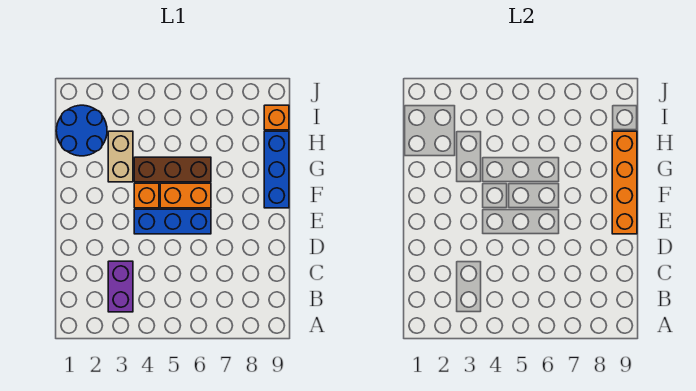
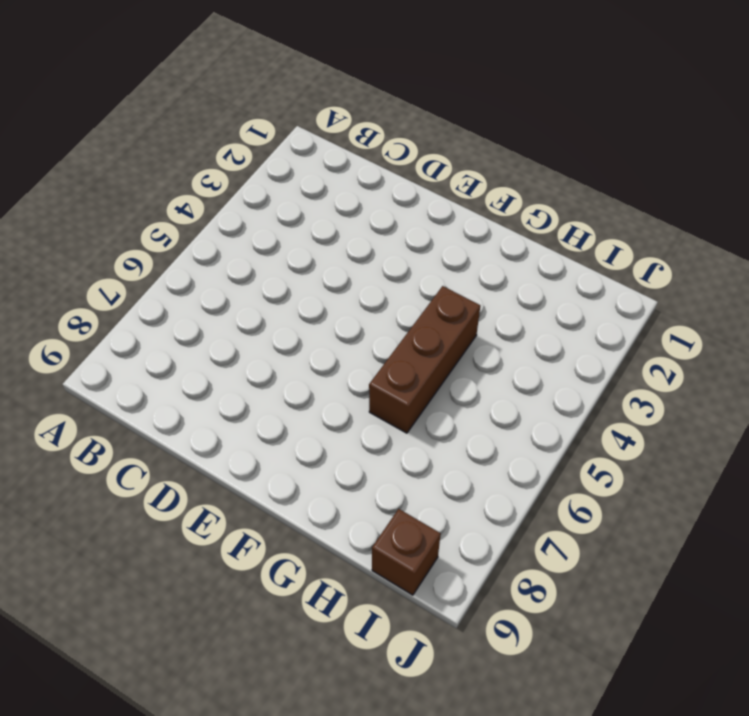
brown 1x1 brick [372,509,441,595] -> orange 1x1 brick [264,105,289,130]
none -> purple 1x2 brick [108,261,133,312]
none -> blue 1x3 brick [134,209,211,234]

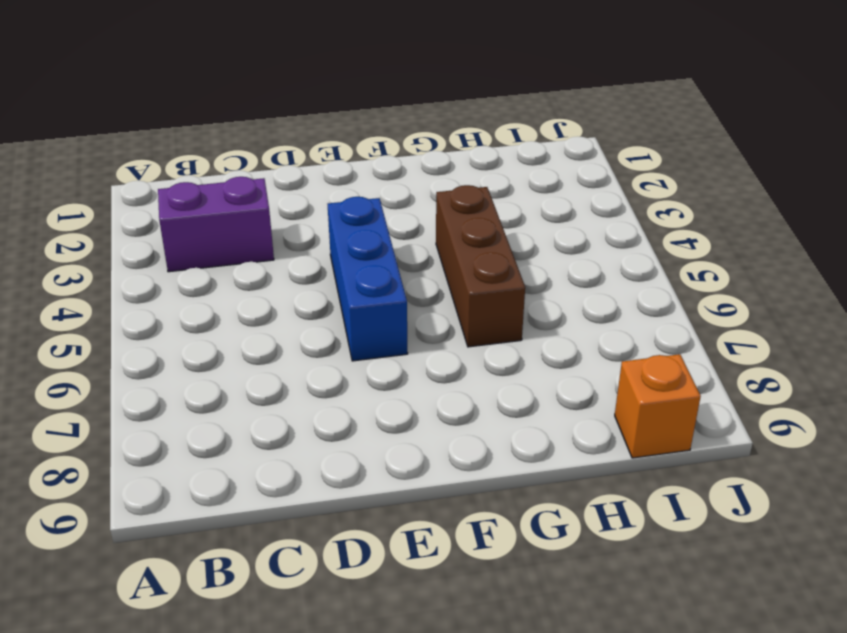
none -> orange 1x1 brick [134,183,159,208]
none -> orange 1x2 brick [160,183,211,208]

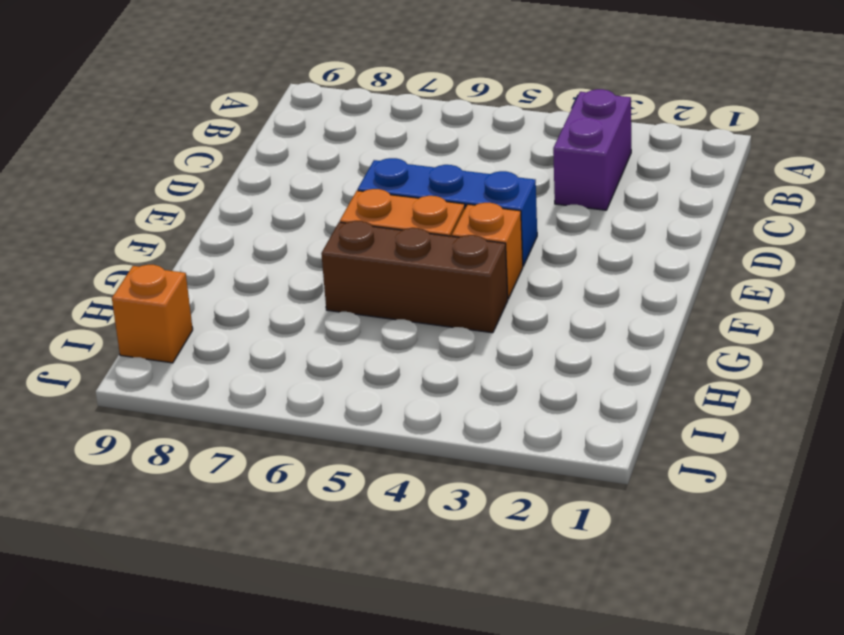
none -> blue 1x3 brick [264,131,289,208]
none -> tan 1x2 brick [108,131,133,182]

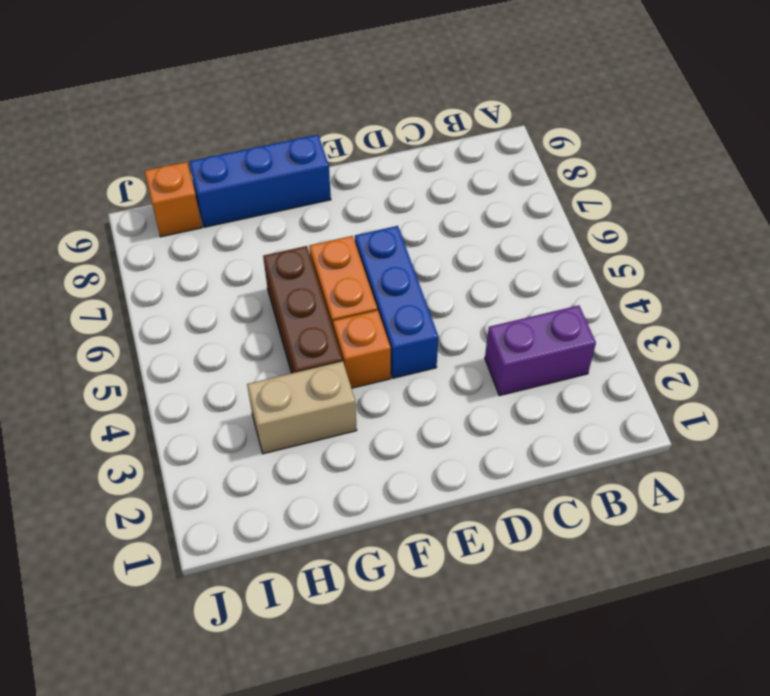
none -> blue 2x2 round brick [56,105,107,156]
none -> orange 1x4 brick [612,131,637,234]

